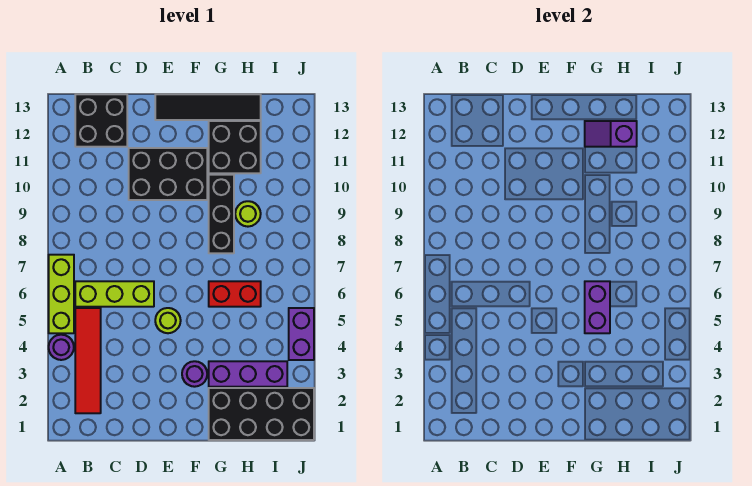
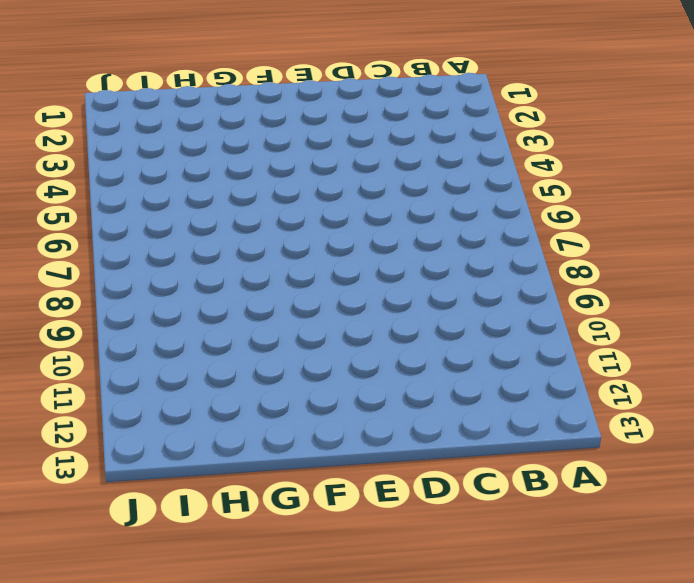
none -> purple 1x1 round brick [49,335,74,360]
none -> lime 1x3 brick [49,255,74,333]
none -> red 1x4 tile [75,308,101,413]

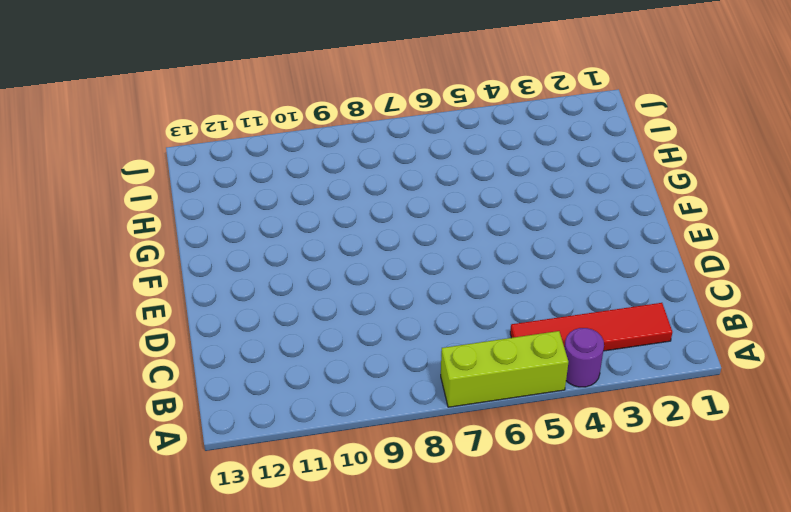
none -> lime 1x3 brick [75,281,154,307]
none -> black 2x2 brick [75,94,127,147]
none -> black 2x3 brick [129,148,207,200]

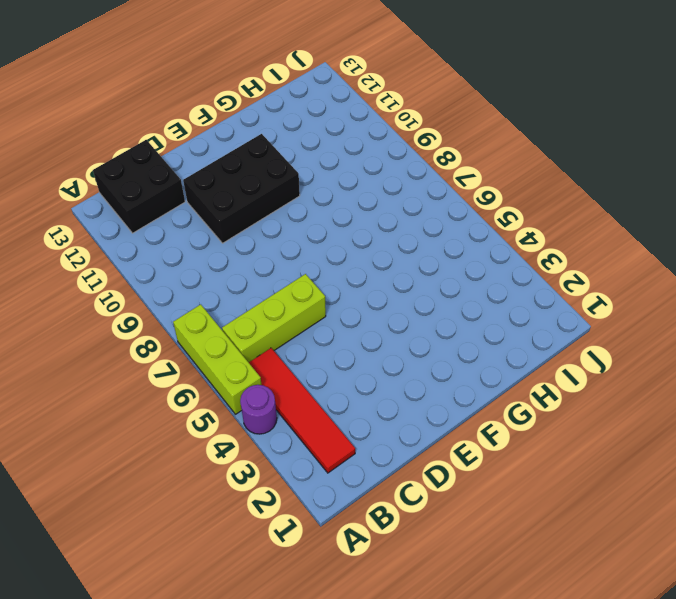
none -> lime 1x1 round brick [155,308,181,333]
none -> black 1x4 tile [155,94,261,120]
none -> purple 1x1 round brick [182,361,207,387]

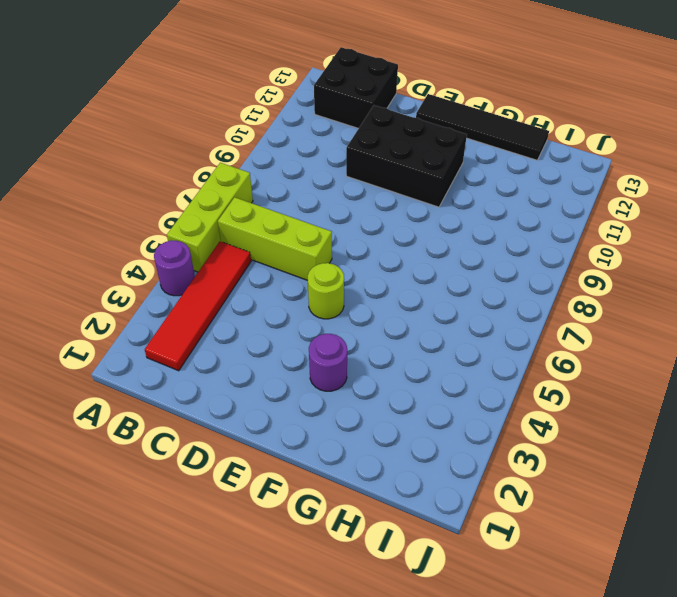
none -> black 2x4 brick [209,388,314,440]
none -> purple 1x3 brick [209,361,287,387]
none -> red 1x2 brick [209,281,261,307]

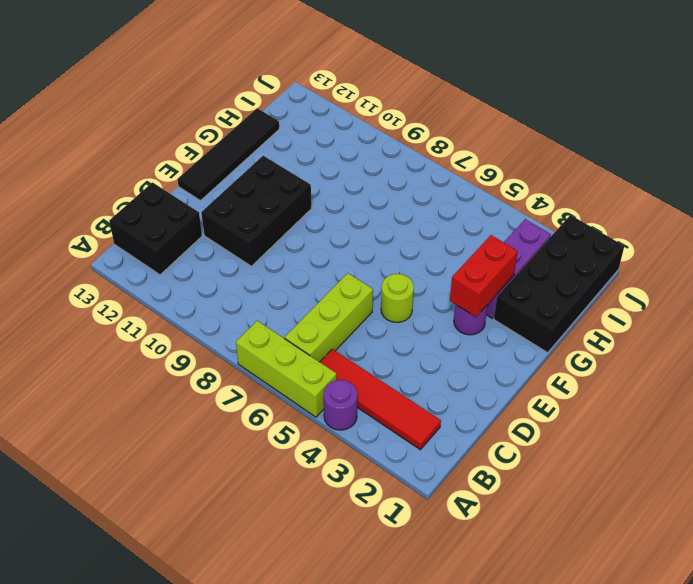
red 1x2 brick [450,235,518,317] -> red 1x2 brick moved to [209,281,261,307]
none -> black 1x3 brick [209,175,234,253]
none -> black 2x2 brick [209,121,261,173]
none -> lime 1x1 round brick [235,201,261,227]

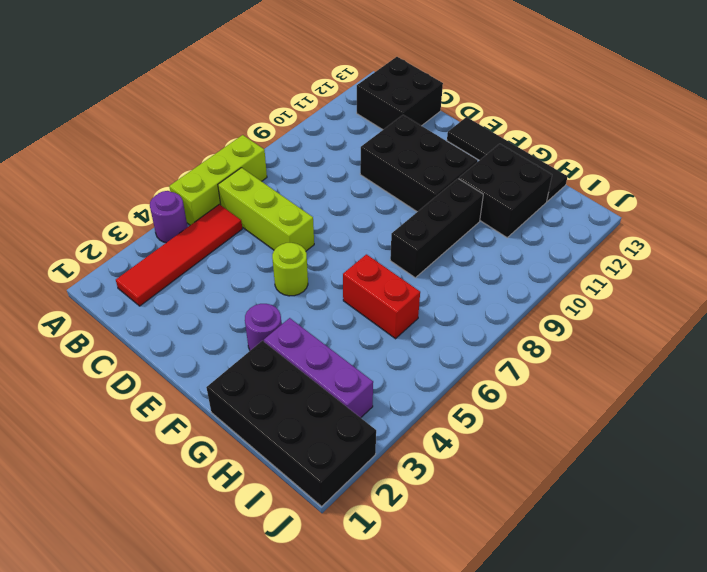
none -> lime 1x1 round brick [235,201,261,227]
none -> purple 1x2 brick [289,308,314,360]
none -> purple 1x2 brick [585,281,610,333]

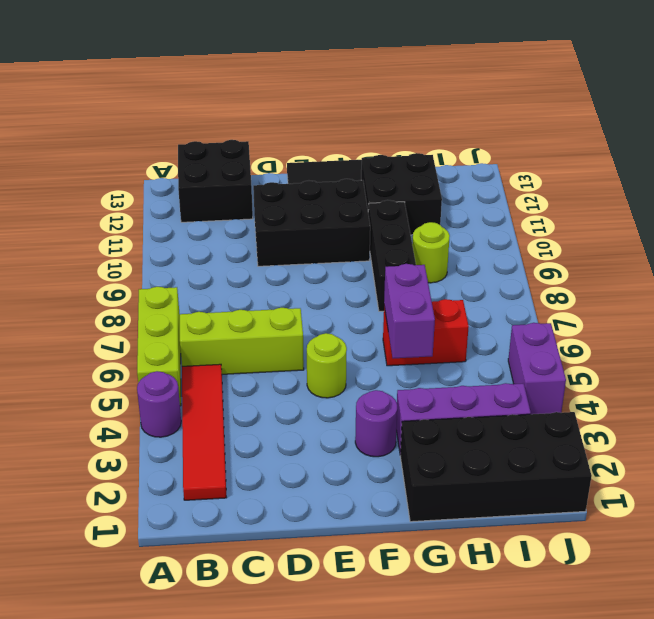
none -> purple 1x2 slope [585,121,637,147]

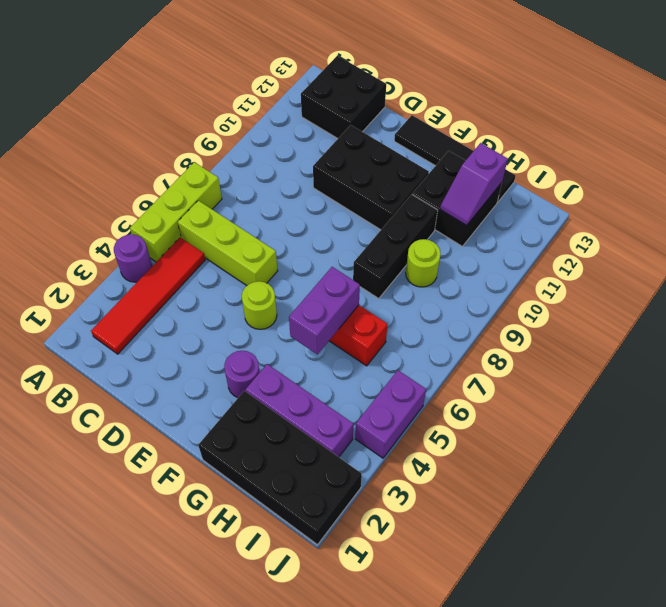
purple 1x2 slope [440,143,508,226] -> purple 1x2 slope turned to [585,121,637,147]

